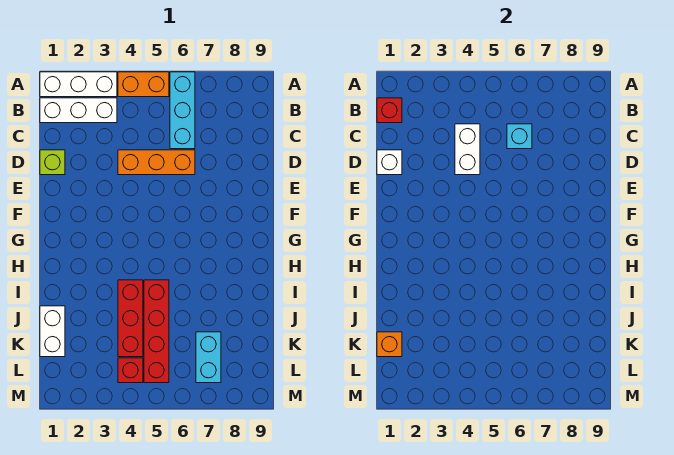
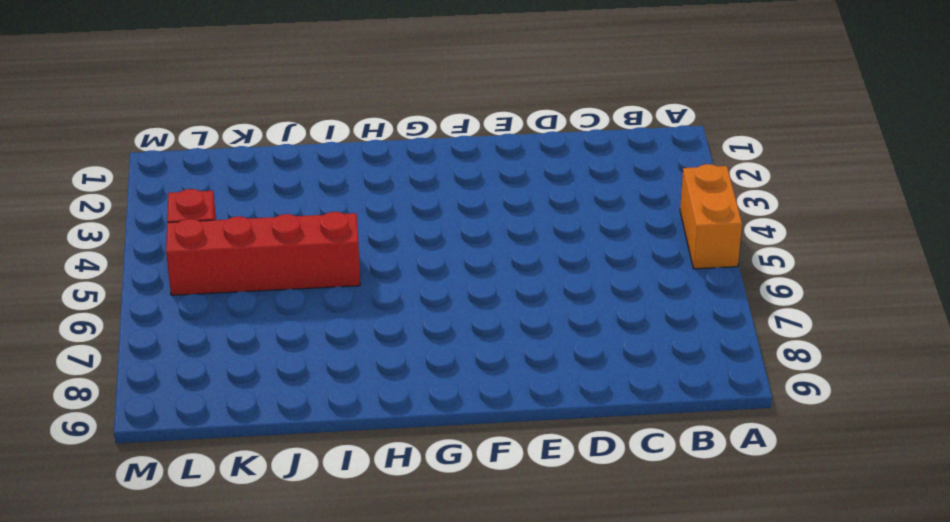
none -> white 1x3 brick [40,72,117,97]
none -> cyan 1x3 brick [170,72,195,149]
none -> white 1x3 brick [40,98,117,123]

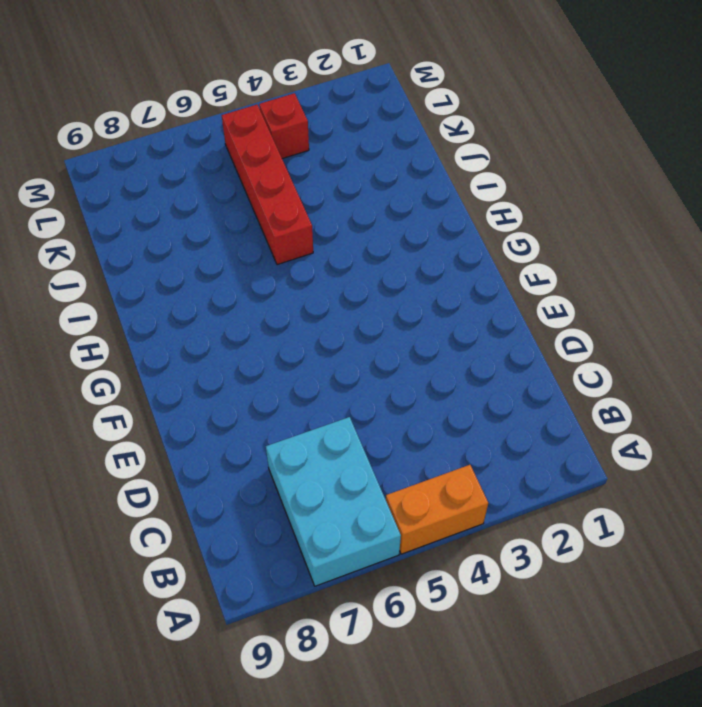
cyan 2x3 brick [266,417,401,586] -> cyan 1x3 brick [170,72,195,149]
none -> white 1x3 brick [40,72,117,97]
none -> white 1x3 brick [40,98,117,123]
none -> lime 1x1 brick [40,150,65,175]

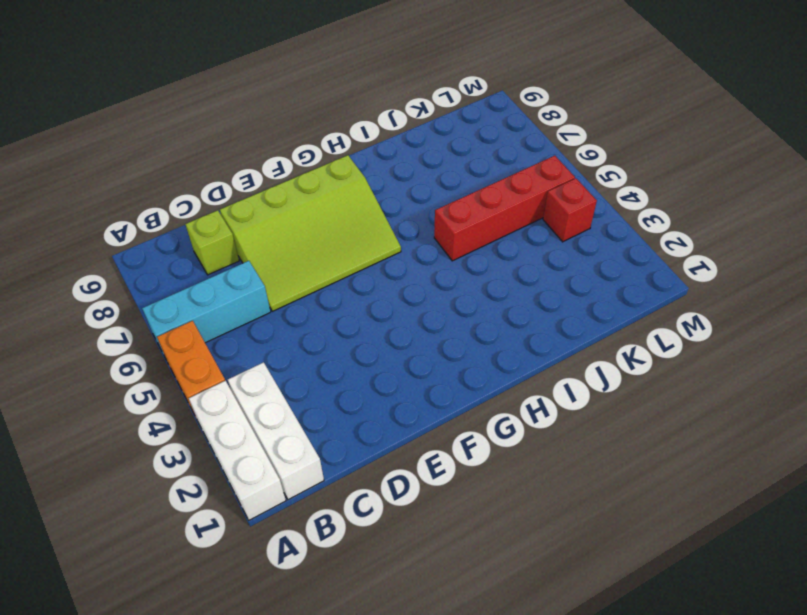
lime 1x1 brick [185,210,239,275] -> lime 1x1 brick moved to [40,150,65,175]
lime 3x4 slope [220,155,401,311] -> orange 1x3 brick [118,150,195,175]
none -> red 1x3 brick [118,280,143,357]
none -> white 1x2 brick [40,306,65,357]
none -> cyan 1x2 brick [196,332,221,383]

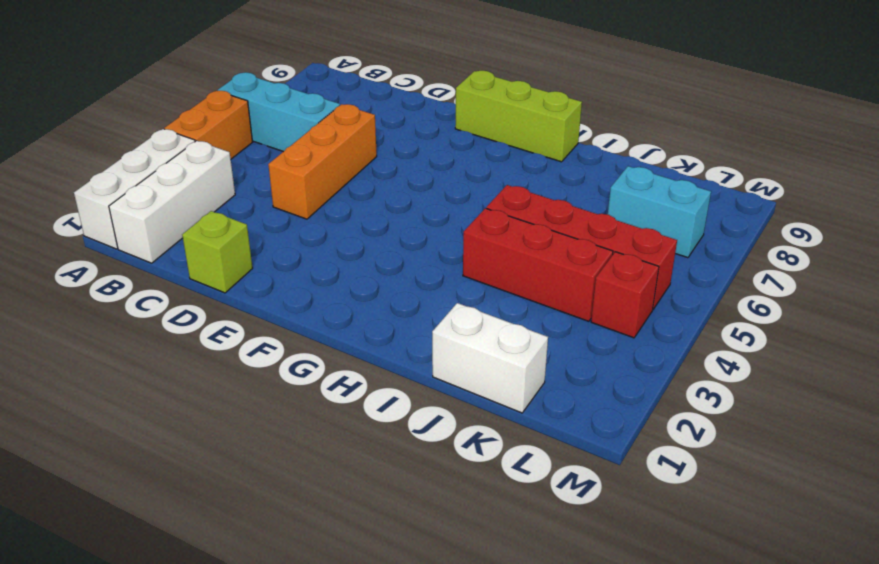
lime 1x3 brick [455,71,582,162] -> none
none -> red 1x1 brick [377,98,402,123]
none -> white 1x2 brick [455,124,480,175]
none -> cyan 1x1 brick [507,124,532,149]

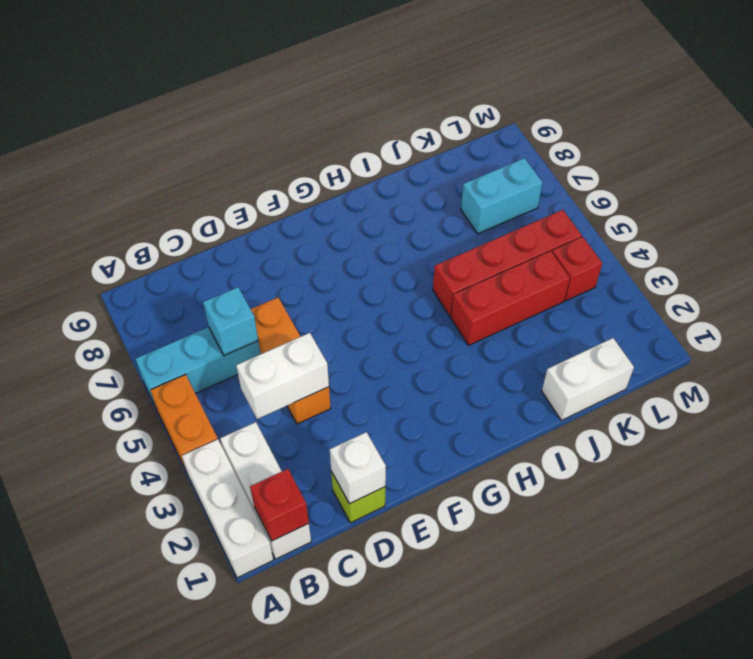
none -> orange 1x1 brick [377,332,402,357]

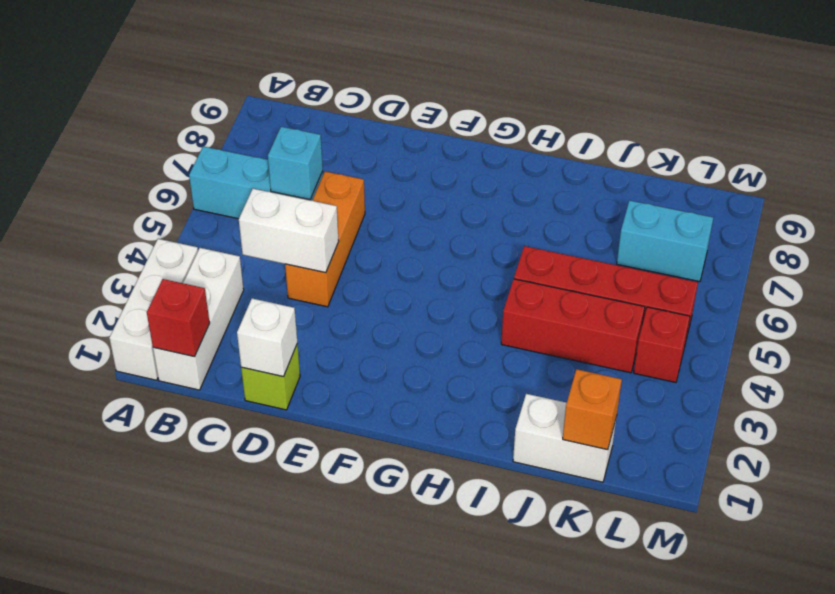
none -> orange 1x2 brick [118,72,169,97]

